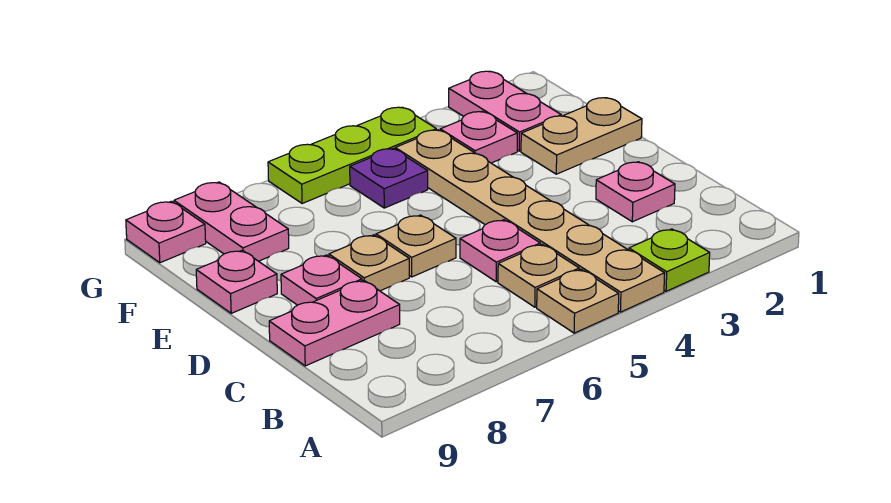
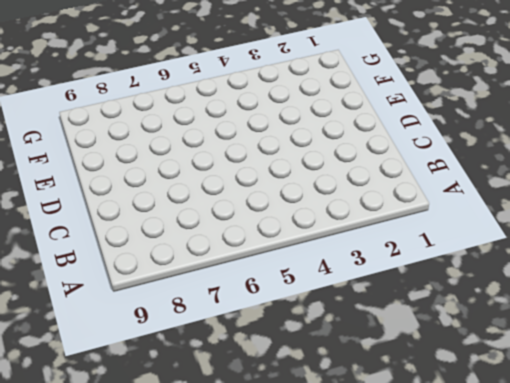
none -> lime 1x1 plate [629,229,710,291]
none -> tan 1x6 plate [395,130,665,312]
none -> tan 1x1 plate [537,269,619,333]

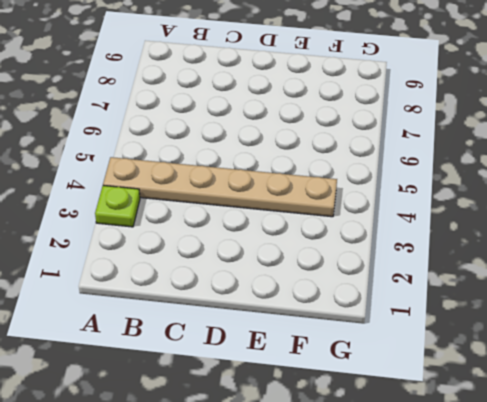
none -> tan 1x1 plate [537,269,619,333]
none -> tan 1x1 plate [498,244,579,307]
none -> pink 1x1 plate [596,162,675,222]

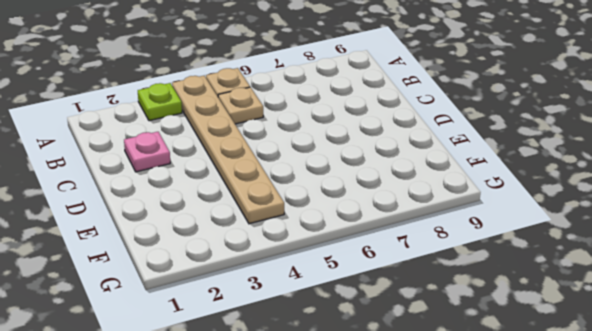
none -> pink 1x1 plate [460,220,540,282]
none -> pink 1x2 plate [269,280,400,366]
none -> tan 1x1 plate [376,215,456,277]

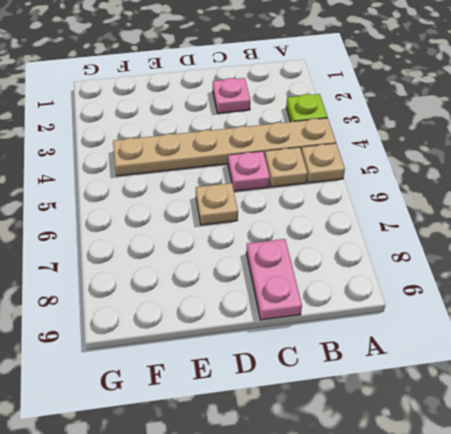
none -> tan 1x1 plate [329,235,409,291]
none -> pink 1x1 plate [281,255,362,305]
none -> tan 1x2 plate [521,98,642,174]

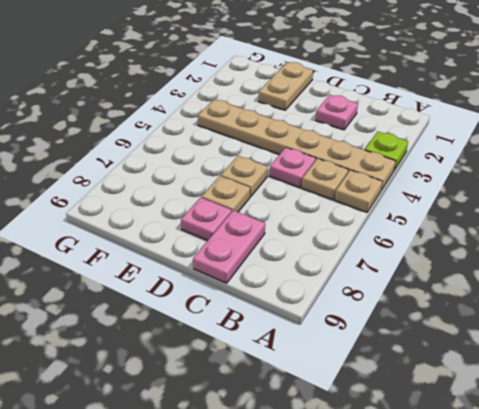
none -> pink 1x1 plate [196,250,277,313]
none -> pink 1x2 plate [449,71,561,151]
none -> pink 1x1 plate [440,112,517,163]

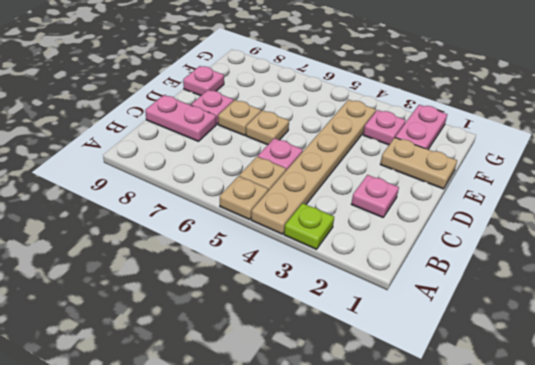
none -> purple 1x1 plate [350,149,428,208]
none -> pink 1x2 plate [174,182,289,261]
none -> lime 1x3 plate [268,107,436,204]

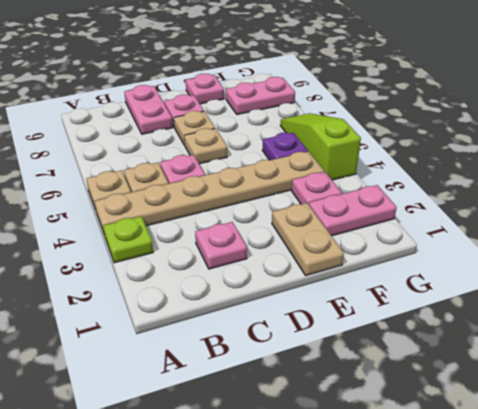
lime 1x3 slope [280,113,361,180] -> lime 1x3 plate [268,107,436,204]
none -> pink 1x1 plate [126,201,206,263]

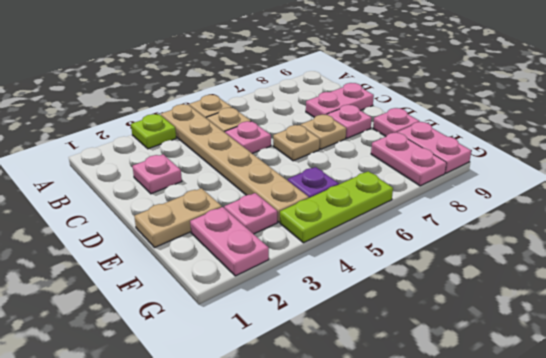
pink 1x2 plate [397,122,471,173] -> pink 1x1 plate [126,201,206,263]

